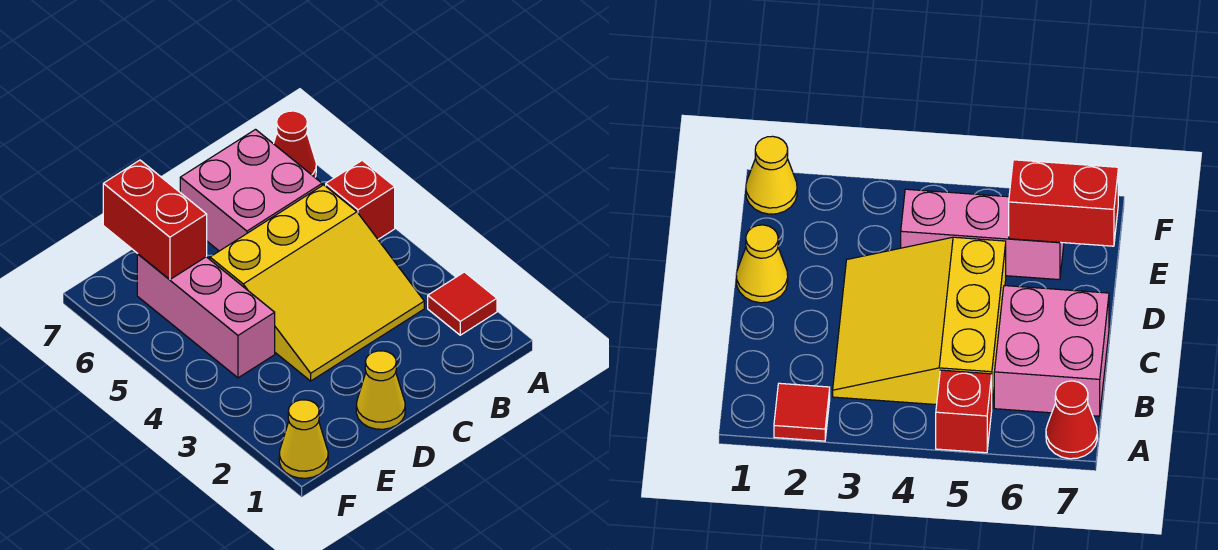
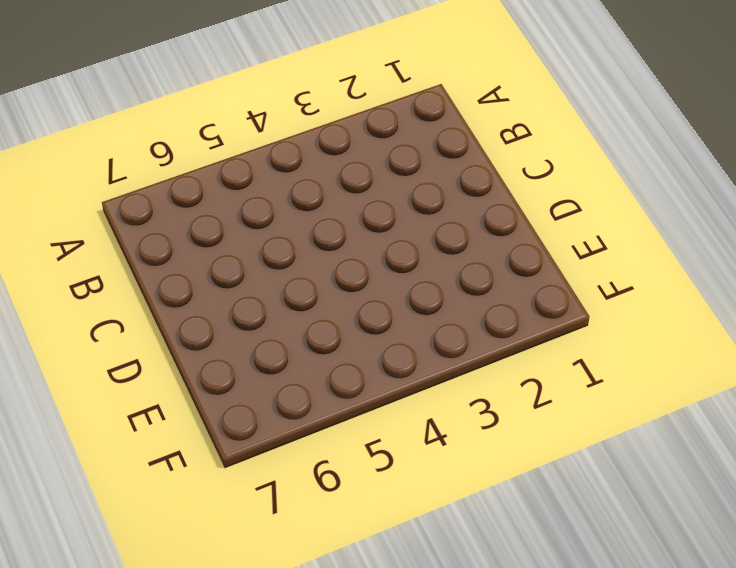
none -> red 1x1 tile [428,272,497,335]
none -> red 1x1 brick [326,160,395,239]

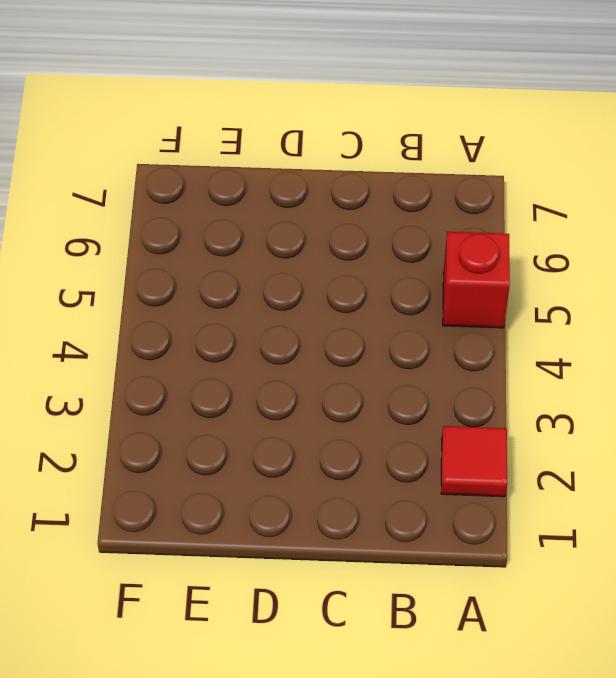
none -> red 1x1 cone [274,111,316,177]
none -> yellow 3x3 slope [210,185,424,381]

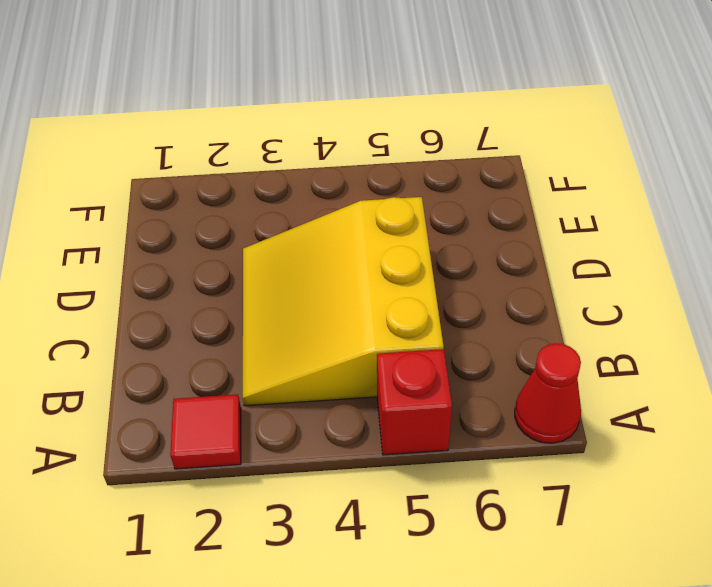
none -> pink 2x2 brick [180,130,322,251]
none -> yellow 1x1 cone [356,351,405,429]

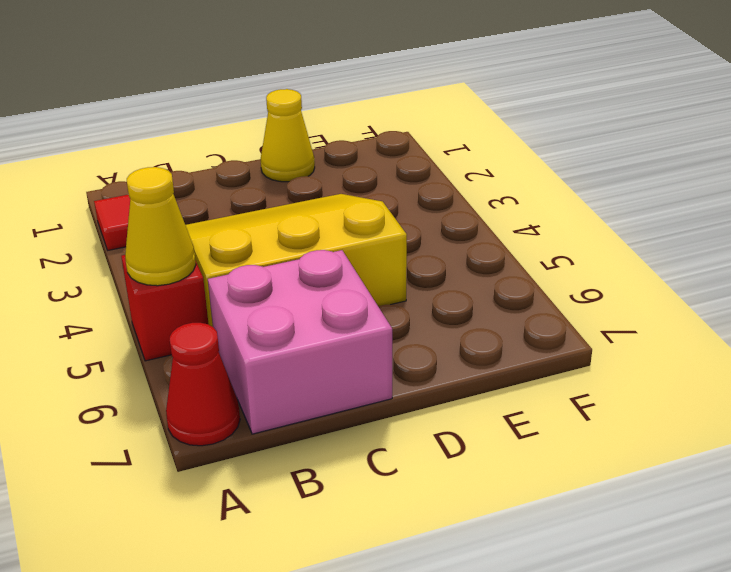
yellow 1x1 cone [125,167,196,286] -> yellow 1x1 cone moved to [279,400,328,478]
none -> pink 1x3 brick [137,254,275,378]
none -> red 1x2 brick [103,160,207,279]

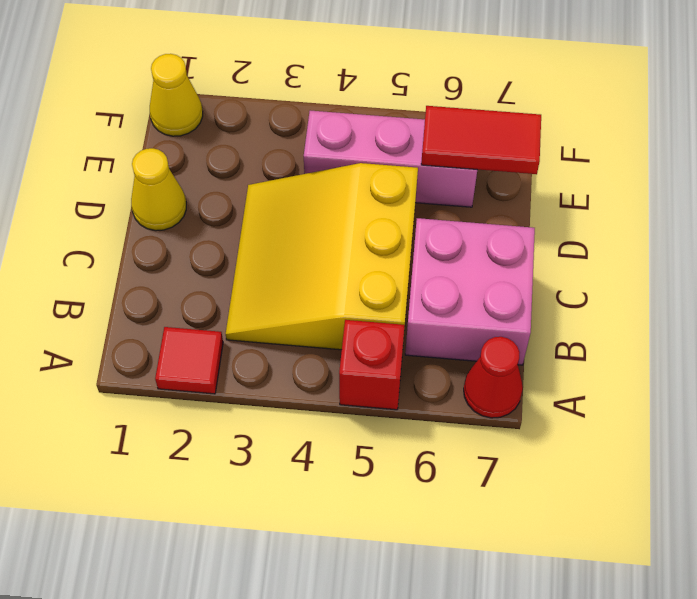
red 1x2 tile [421,106,541,174] -> red 1x2 brick [103,160,207,279]

